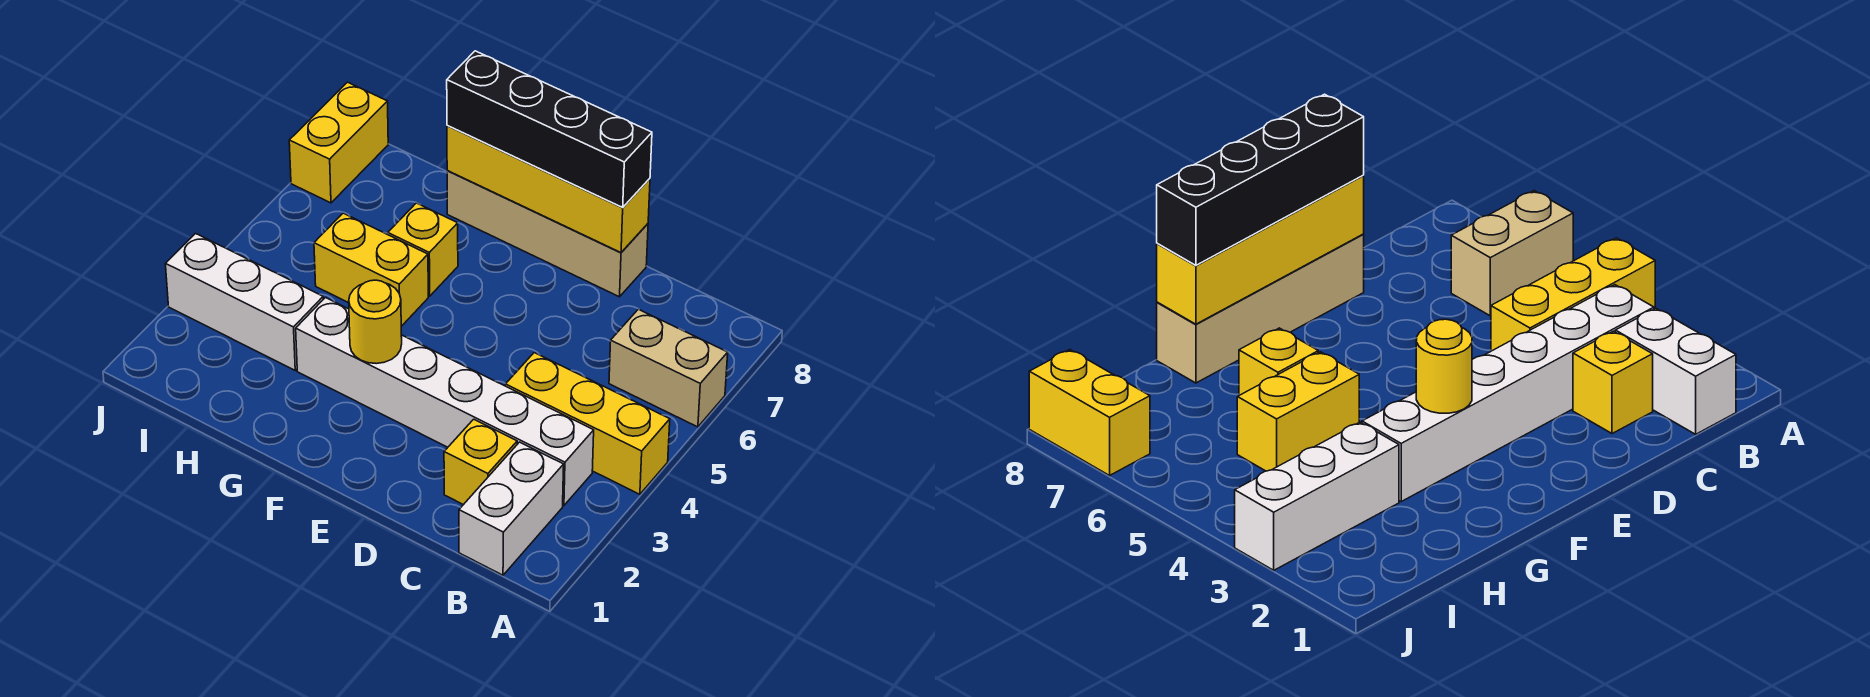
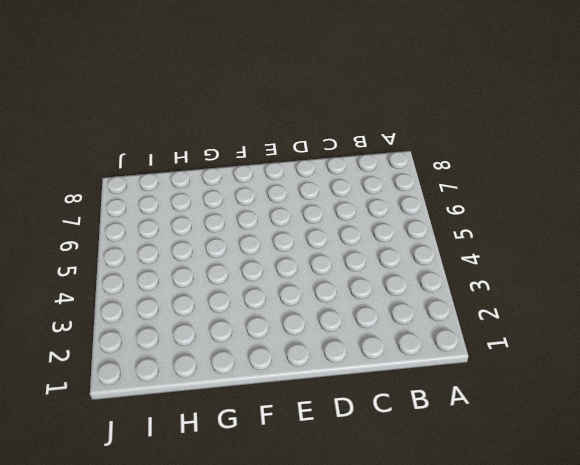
none -> yellow 1x3 brick [505,353,670,494]
none -> tan 1x2 brick [609,309,728,427]
none -> white 1x2 brick [459,442,564,575]

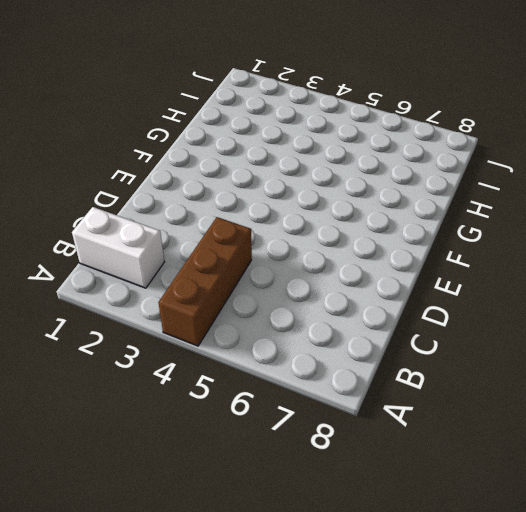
brown 1x3 brick [158,217,252,346] -> yellow 1x3 brick [505,353,670,494]
none -> tan 1x2 brick [609,309,728,427]
none -> white 1x6 brick [296,298,594,506]
none -> yellow 1x1 brick [444,419,517,505]

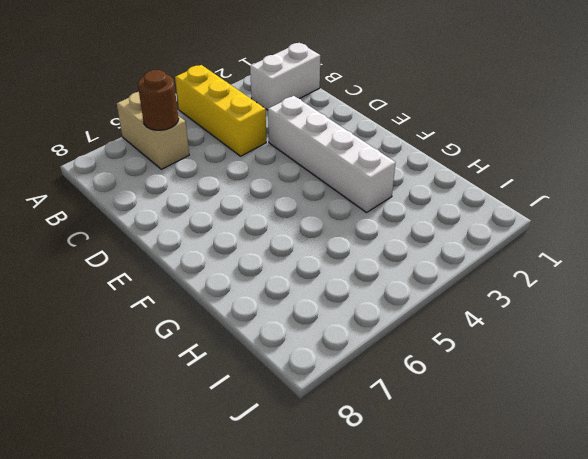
brown 1x1 round brick [138,70,179,130] -> none
white 1x4 brick [268,96,396,212] -> white 1x6 brick [296,298,594,506]
none -> yellow 1x1 brick [444,419,517,505]
none -> tan 1x4 brick [447,171,648,297]
none -> yellow 1x2 brick [314,213,428,326]

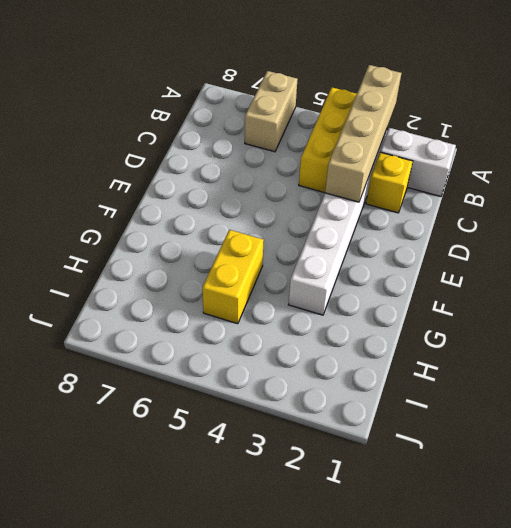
tan 1x4 brick [325,65,401,202] -> tan 1x4 brick moved to [447,171,648,297]
none -> yellow 1x1 brick [388,203,458,296]
none -> white 1x3 brick [166,234,323,370]
none -> yellow 1x2 brick [289,82,388,203]

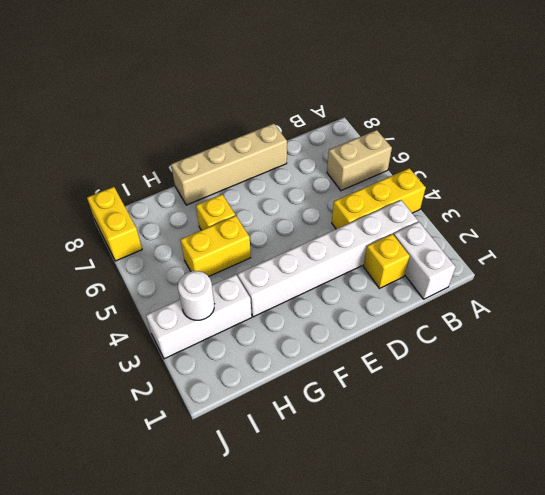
white 1x1 round brick [178,271,214,320] -> none
none -> yellow 1x4 brick [447,126,650,253]
none -> yellow 1x1 round brick [349,280,402,364]
none -> black 1x4 brick [447,51,652,207]

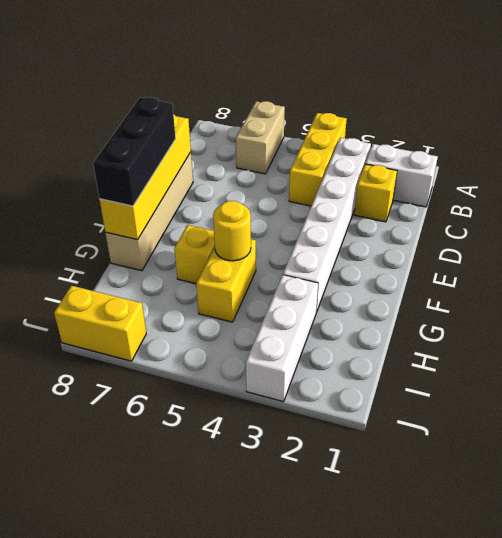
black 1x3 brick [93,97,176,206] -> black 1x4 brick [447,51,652,207]
yellow 1x1 round brick [213,201,251,261] -> yellow 1x1 round brick moved to [349,280,402,364]

